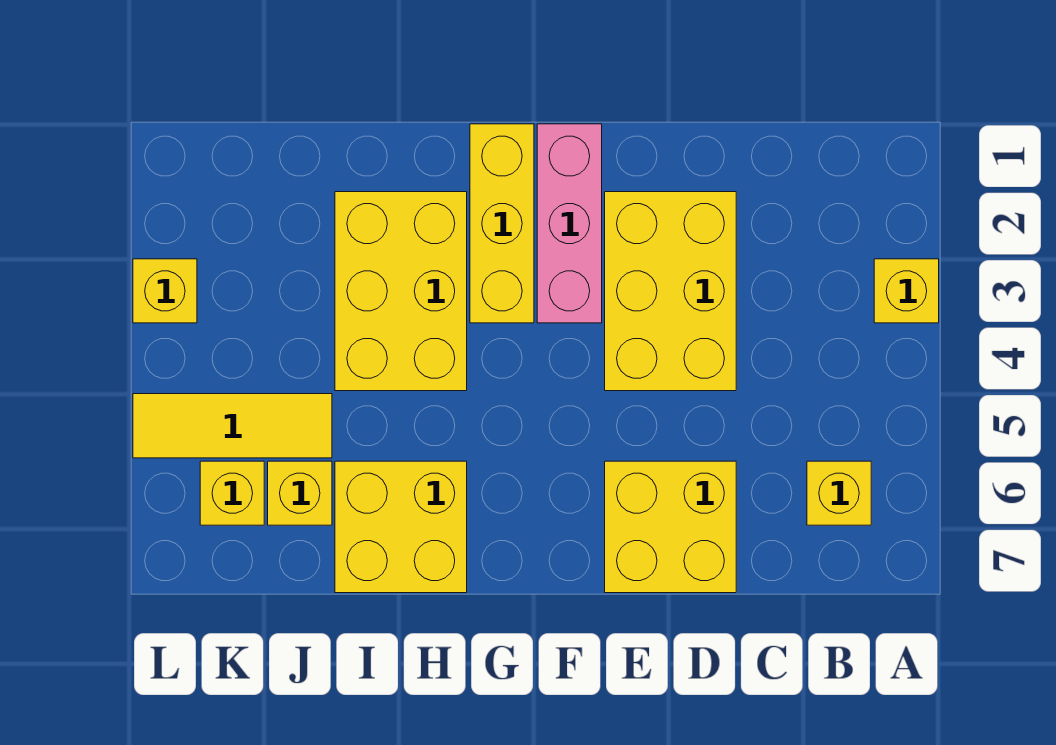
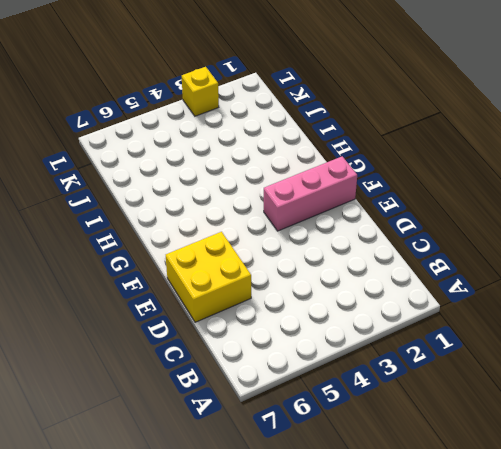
none -> yellow 1x1 brick [874,259,939,323]
none -> yellow 1x1 brick [807,461,871,525]
none -> yellow 2x3 brick [605,192,736,391]

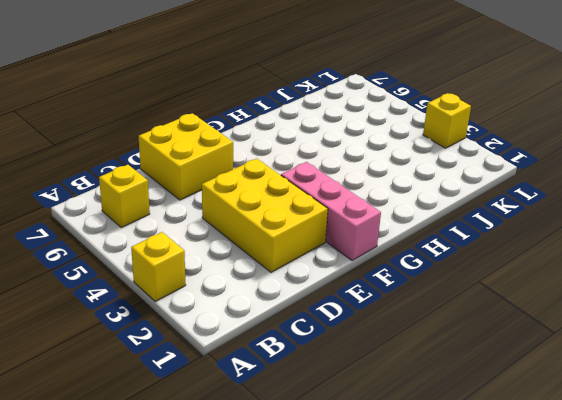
none -> yellow 1x3 brick [470,124,534,323]
none -> yellow 2x3 brick [335,192,467,391]
none -> yellow 2x2 brick [335,461,467,593]

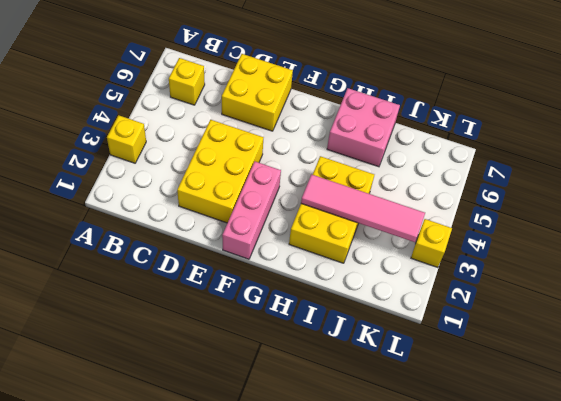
pink 1x4 tile [301,174,425,242] -> none
pink 2x2 brick [327,88,400,167] -> yellow 2x2 brick [335,461,467,593]
none -> yellow 1x3 brick [470,124,534,323]
none -> yellow 1x3 tile [133,394,332,458]
none -> yellow 1x1 brick [268,461,332,525]

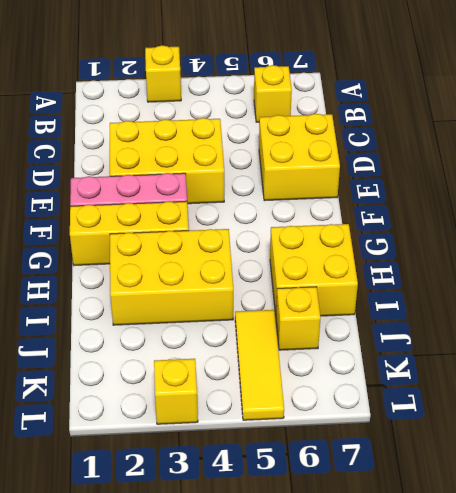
none -> yellow 1x1 brick [200,461,264,525]

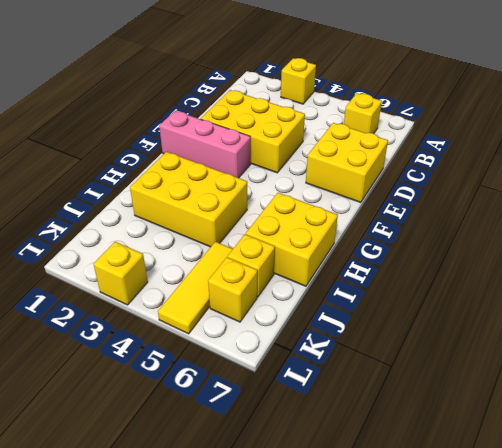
none -> yellow 1x3 brick [470,124,534,323]

